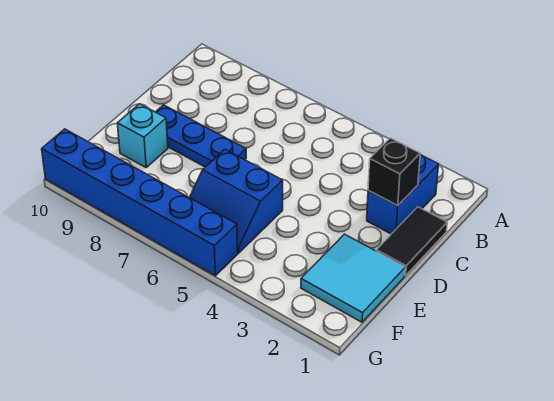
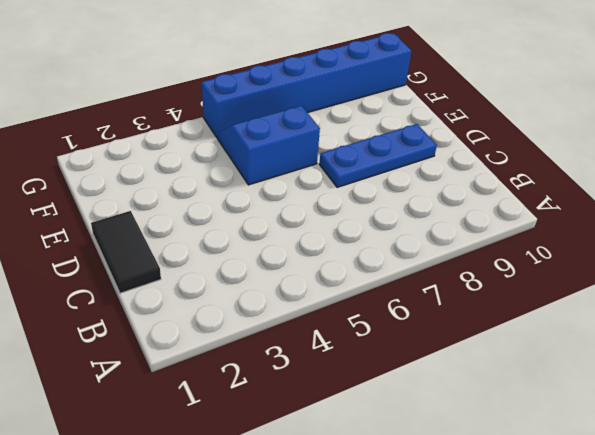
none -> blue 1x2 brick [367,154,439,234]
none -> cyan 2x2 tile [301,234,405,322]

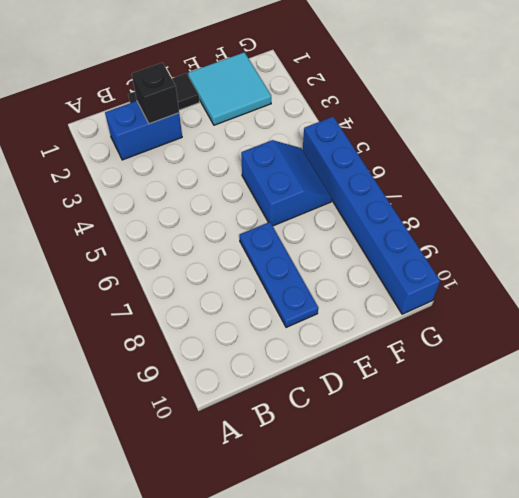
none -> cyan 1x1 brick [117,104,168,167]

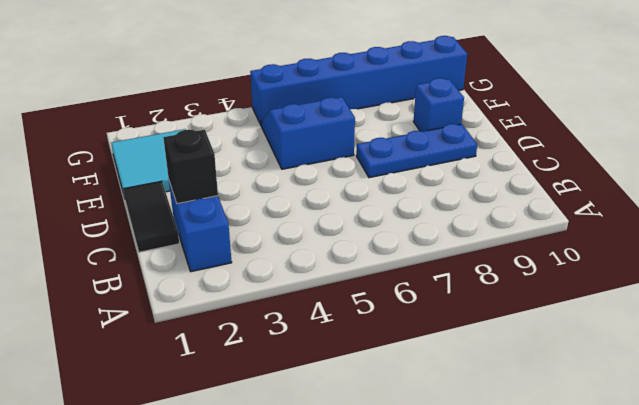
blue 1x1 brick [413,78,464,132] -> cyan 1x1 brick [117,104,168,167]

